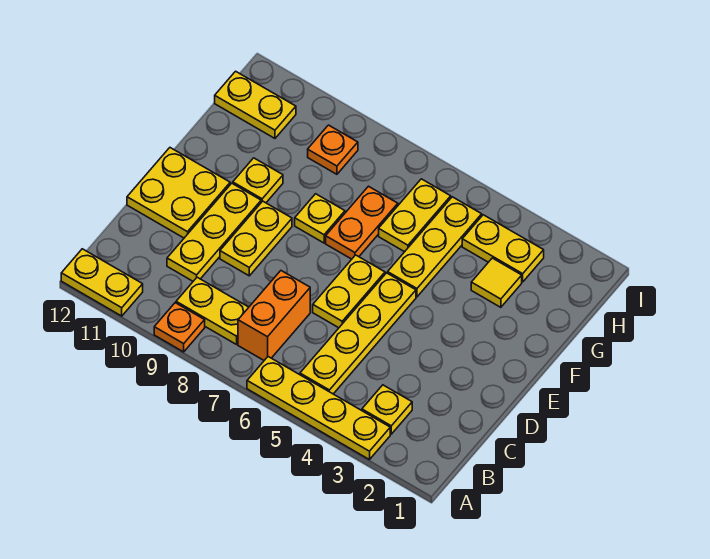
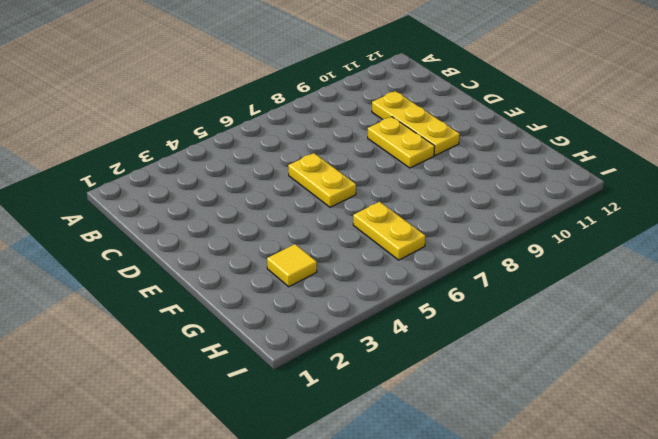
none -> yellow 1x4 plate [247,357,390,460]
none -> orange 1x1 plate [154,303,205,352]
none -> yellow 1x2 plate [61,249,143,316]

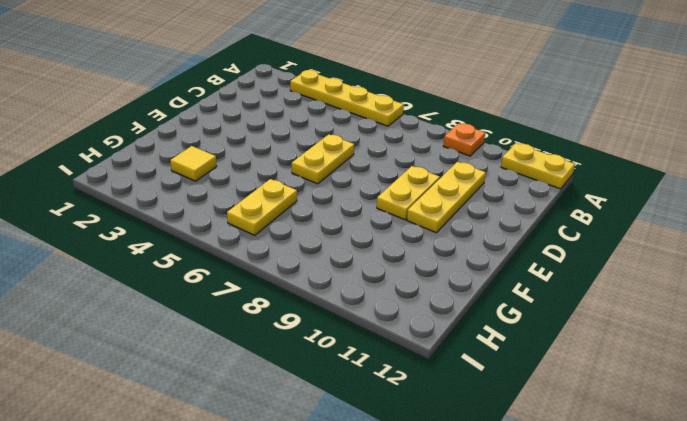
none -> yellow 1x1 plate [362,385,412,434]
none -> yellow 1x4 plate [300,273,416,394]
none -> orange 1x2 brick [238,271,310,360]

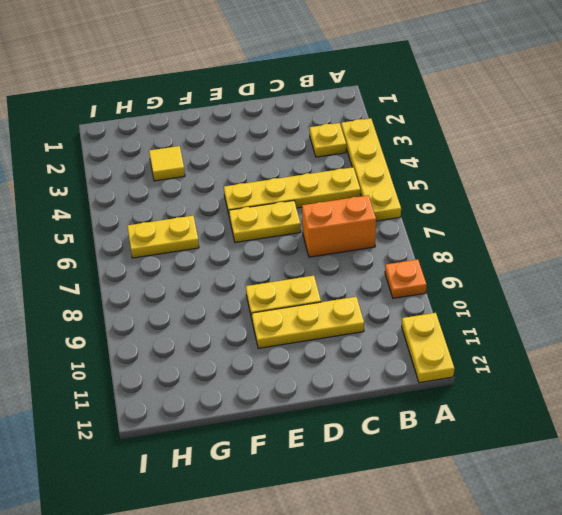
none -> yellow 1x2 plate [176,277,249,344]
none -> yellow 2x2 plate [127,148,230,238]
none -> yellow 1x3 plate [388,197,482,297]

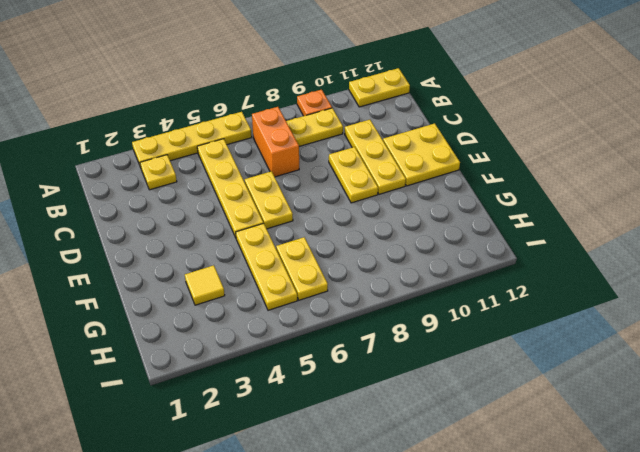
none -> orange 1x2 plate [326,186,398,259]
none -> yellow 1x1 plate [295,194,345,243]
none -> yellow 1x1 plate [233,158,283,203]

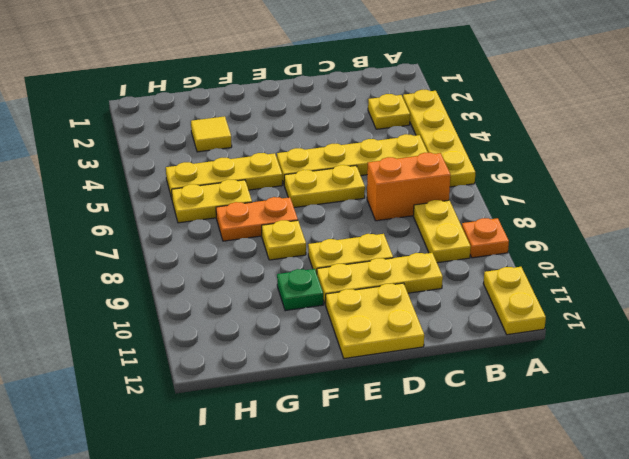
green 1x1 plate [277,269,323,311] -> yellow 1x1 plate [233,158,283,203]
none -> yellow 1x2 plate [462,215,544,282]
none -> orange 1x1 plate [308,125,358,174]
none -> yellow 1x2 plate [215,71,296,138]

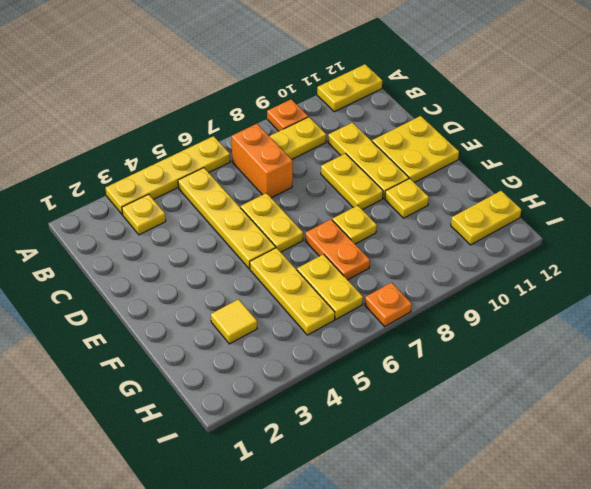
orange 1x1 plate [365,283,412,326] -> orange 1x1 plate moved to [308,125,358,174]
none -> yellow 1x2 plate [462,215,544,282]

